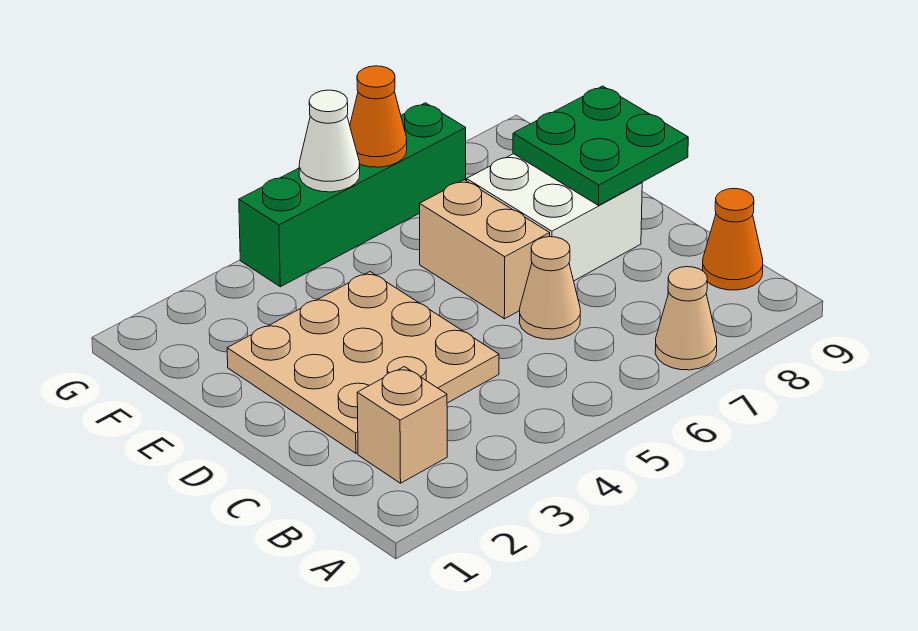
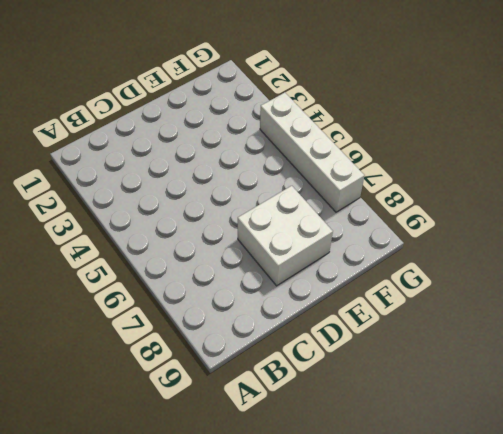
white 1x4 brick [260,93,364,212] -> green 1x4 brick [239,103,466,287]
none -> tan 1x1 cone [655,267,717,370]
none -> tan 1x1 brick [357,367,447,483]

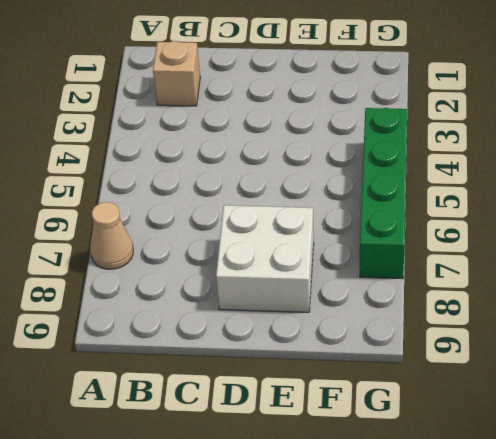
none -> orange 1x1 cone [703,188,763,290]
none -> tan 3x3 plate [227,272,499,453]

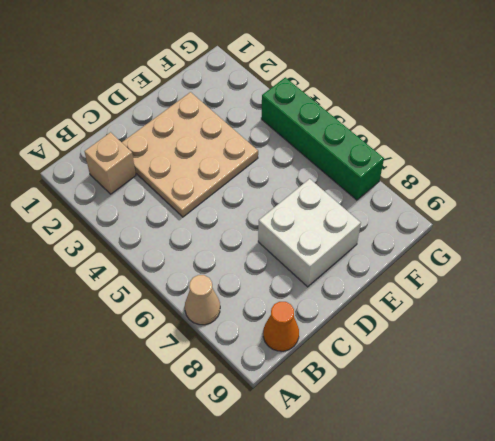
none -> tan 1x1 cone [519,237,580,339]
none -> tan 1x2 brick [420,180,550,319]

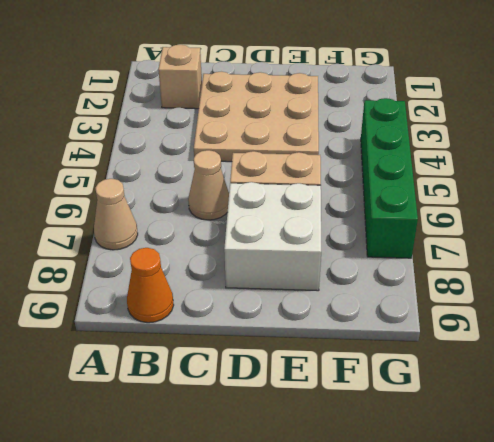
none -> green 2x2 plate [513,86,688,205]
none -> white 1x1 cone [299,90,360,192]

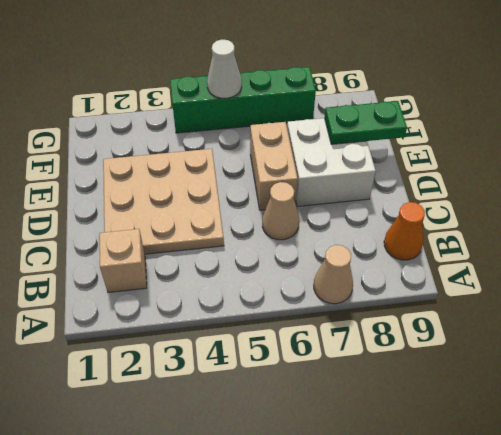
green 1x2 plate [325,101,407,144] -> green 2x2 plate [513,86,688,205]
none -> orange 1x1 cone [350,66,407,167]

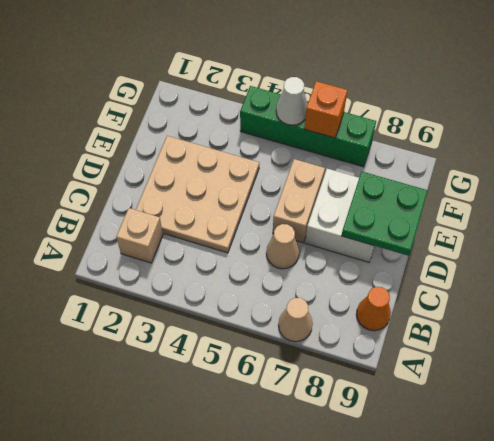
orange 1x1 brick [304,81,347,138] -> orange 1x1 cone [350,66,407,167]

